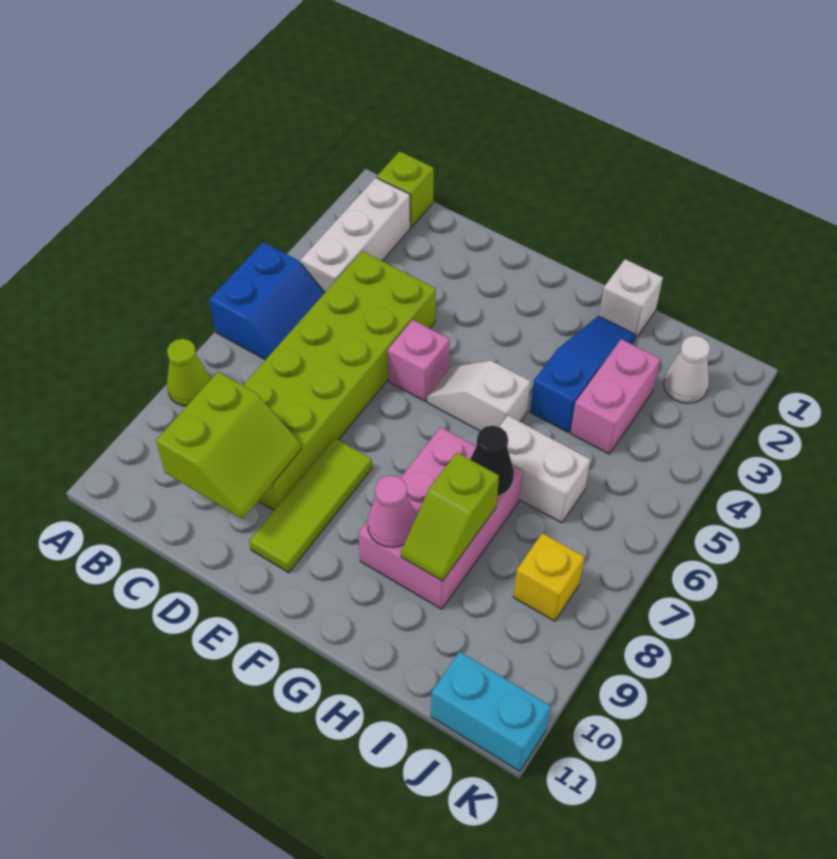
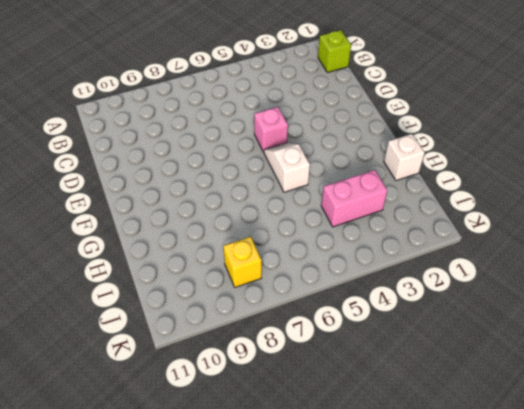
none -> blue 2x2 slope [209,242,325,360]
none -> lime 1x1 cone [167,339,211,406]
none -> white 1x3 brick [301,178,410,292]

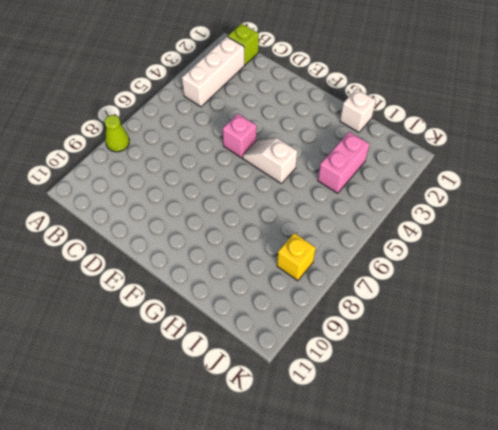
none -> blue 2x2 slope [209,242,325,360]
none -> lime 2x6 brick [243,251,436,510]
none -> lime 1x3 tile [249,438,372,573]

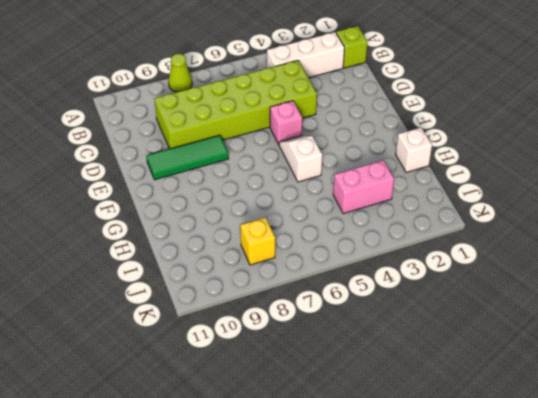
green 1x3 tile [146,135,229,180] -> lime 1x3 tile [249,438,372,573]
none -> blue 2x2 slope [209,242,325,360]
none -> pink 2x3 brick [358,427,522,609]
none -> blue 1x3 slope [530,316,636,432]

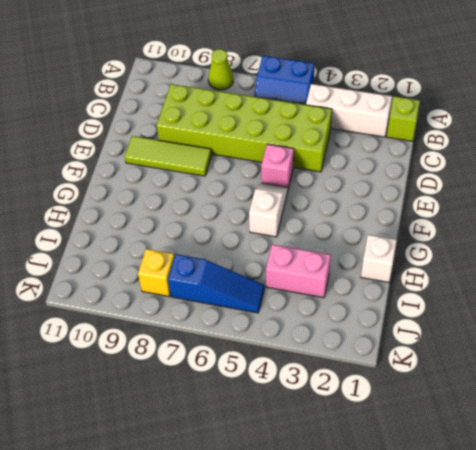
blue 1x3 slope [168,254,264,313] -> blue 1x3 slope moved to [530,316,636,432]
none -> pink 2x3 brick [358,427,522,609]
none -> white 1x2 brick [499,416,590,523]
none -> white 1x1 cone [664,336,710,403]

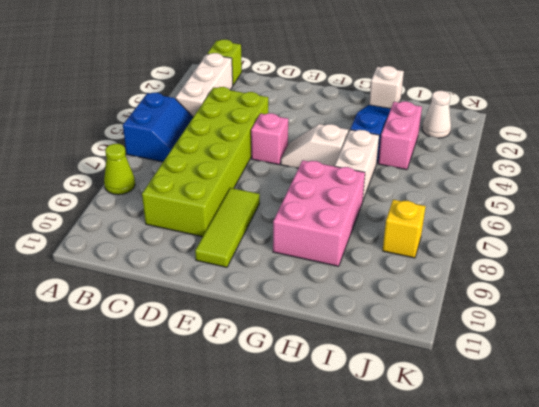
white 1x2 brick [335,130,379,200] -> white 1x2 brick turned to [499,416,590,523]
none -> cyan 1x2 brick [431,652,551,772]
none -> lime 2x2 slope [156,372,301,519]
none -> pink 1x1 cone [367,475,416,547]

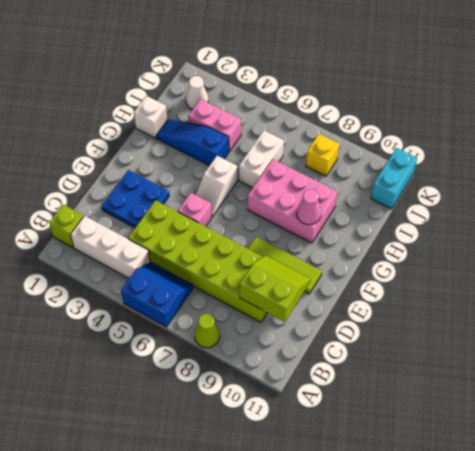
blue 2x2 plate [102,170,169,228] -> none
none -> black 1x1 cone [470,426,514,496]
none -> lime 1x2 slope [401,453,499,581]

